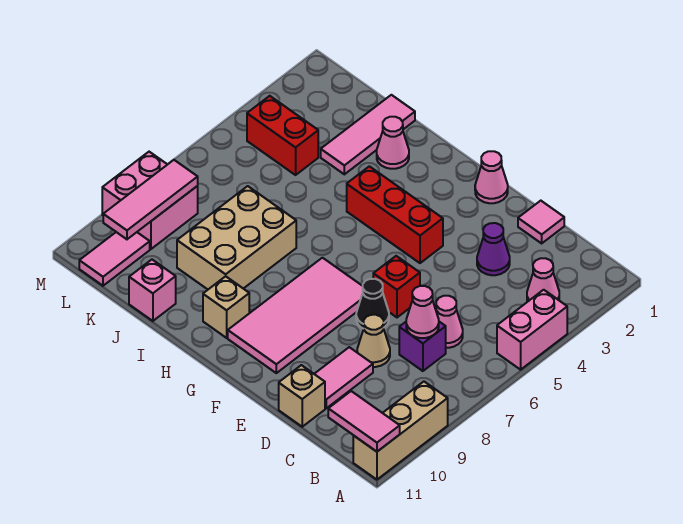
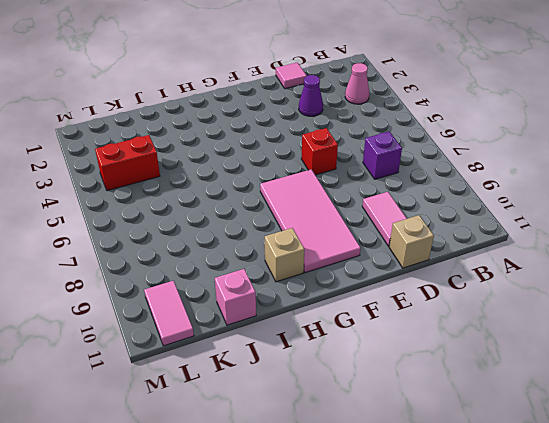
none -> pink 1x2 brick [497,290,567,370]
none -> tan 1x3 brick [353,382,448,480]
none -> pink 1x1 cone [436,296,463,348]

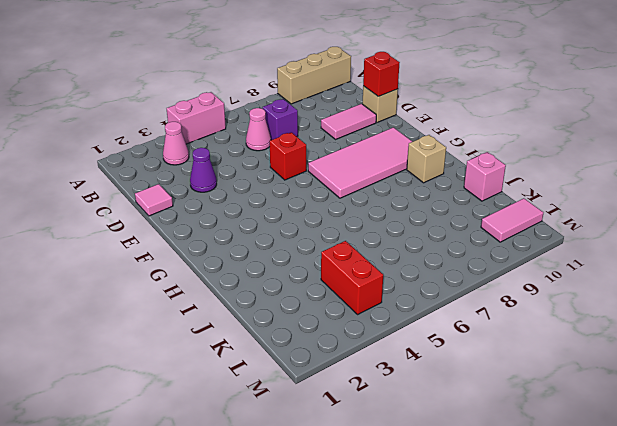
red 1x1 brick [363,52,400,96] -> none
none -> tan 1x1 cone [357,315,390,367]
none -> black 1x1 cone [356,279,389,329]
none -> pink 1x1 cone [475,151,508,203]

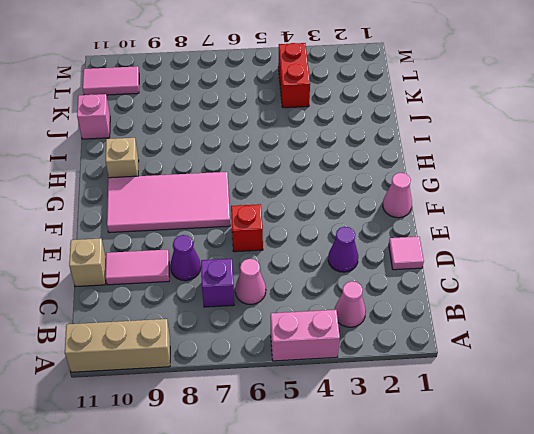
purple 1x1 cone [170,235,201,281] -> tan 1x1 cone [357,315,390,367]
none -> black 1x1 cone [356,279,389,329]
none -> red 1x3 brick [347,166,443,263]
none -> pink 1x1 cone [377,117,409,169]

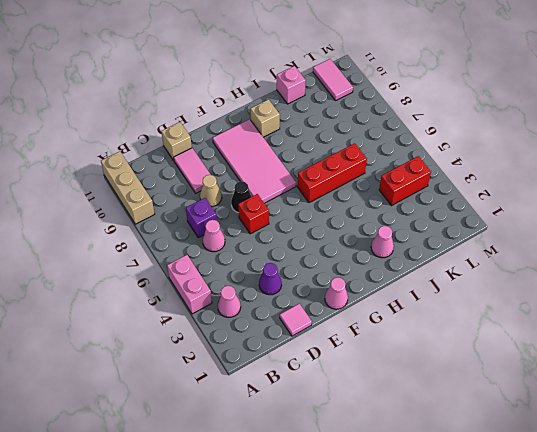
red 1x3 brick [297,143,367,203] -> red 1x3 brick moved to [347,166,443,263]
none -> tan 2x3 brick [177,186,296,289]
none -> pink 1x3 tile [321,95,415,174]
none -> pink 2x2 brick [102,152,198,249]

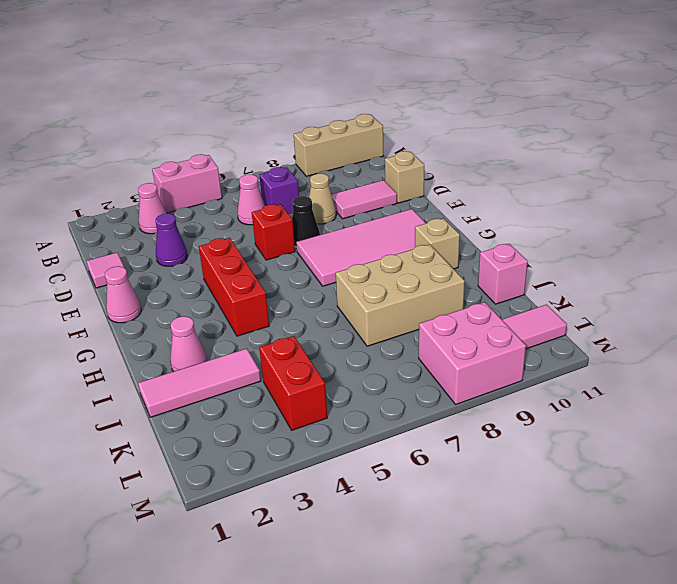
none -> pink 1x2 tile [328,391,400,452]
none -> pink 1x1 cone [406,286,439,338]
none -> pink 1x3 tile [103,160,198,239]

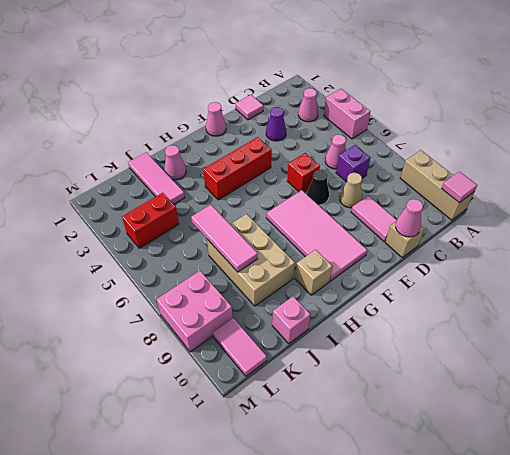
pink 1x1 tile [442,172,477,203] -> pink 1x2 tile [328,391,400,452]
pink 1x1 cone [396,199,423,237] -> pink 1x1 cone moved to [406,286,439,338]
pink 1x3 tile [191,205,258,272] -> pink 1x3 tile moved to [103,160,198,239]

